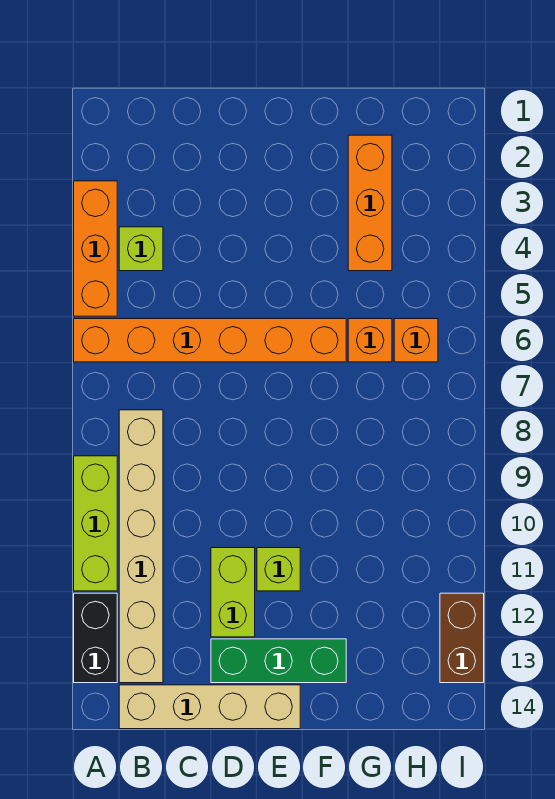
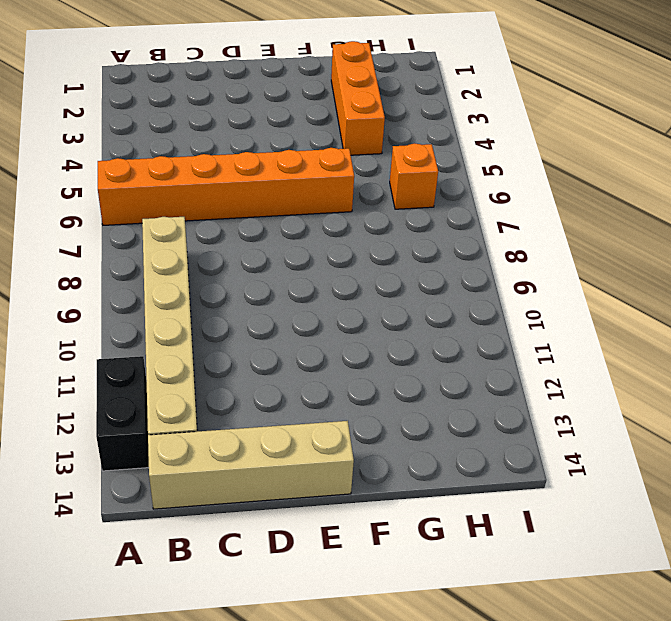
none -> orange 1x3 brick [74,181,117,316]
none -> lime 1x3 brick [74,456,117,591]
none -> lime 1x1 brick [119,227,163,271]

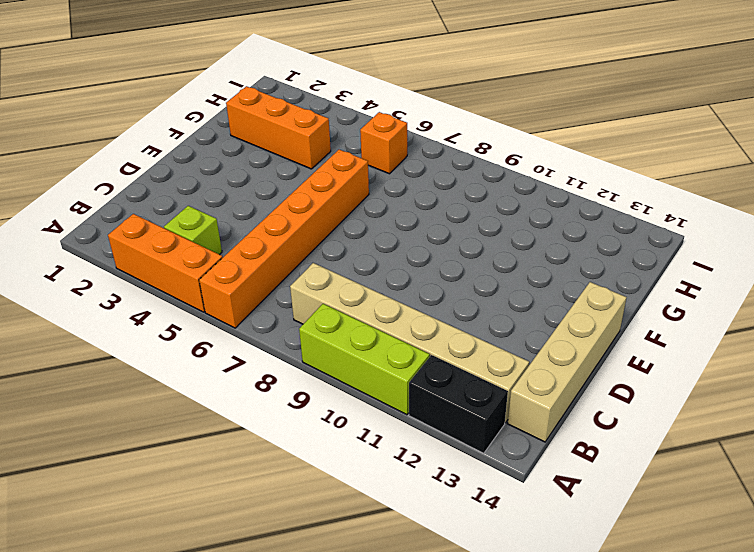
none -> lime 1x2 brick [211,548,255,637]
none -> green 1x3 brick [211,639,346,683]
none -> lime 1x1 brick [257,548,300,591]

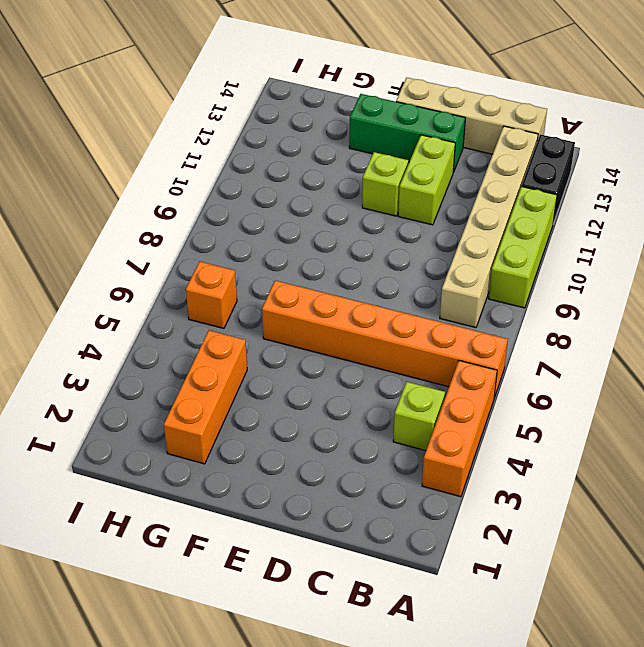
none -> orange 1x1 brick [348,319,392,362]
none -> brown 1x2 brick [440,593,484,683]

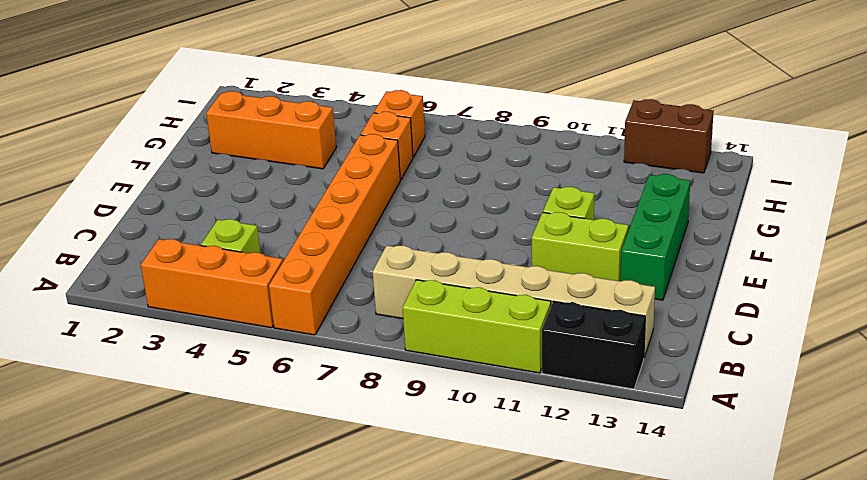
none -> tan 1x4 brick [119,685,300,729]

